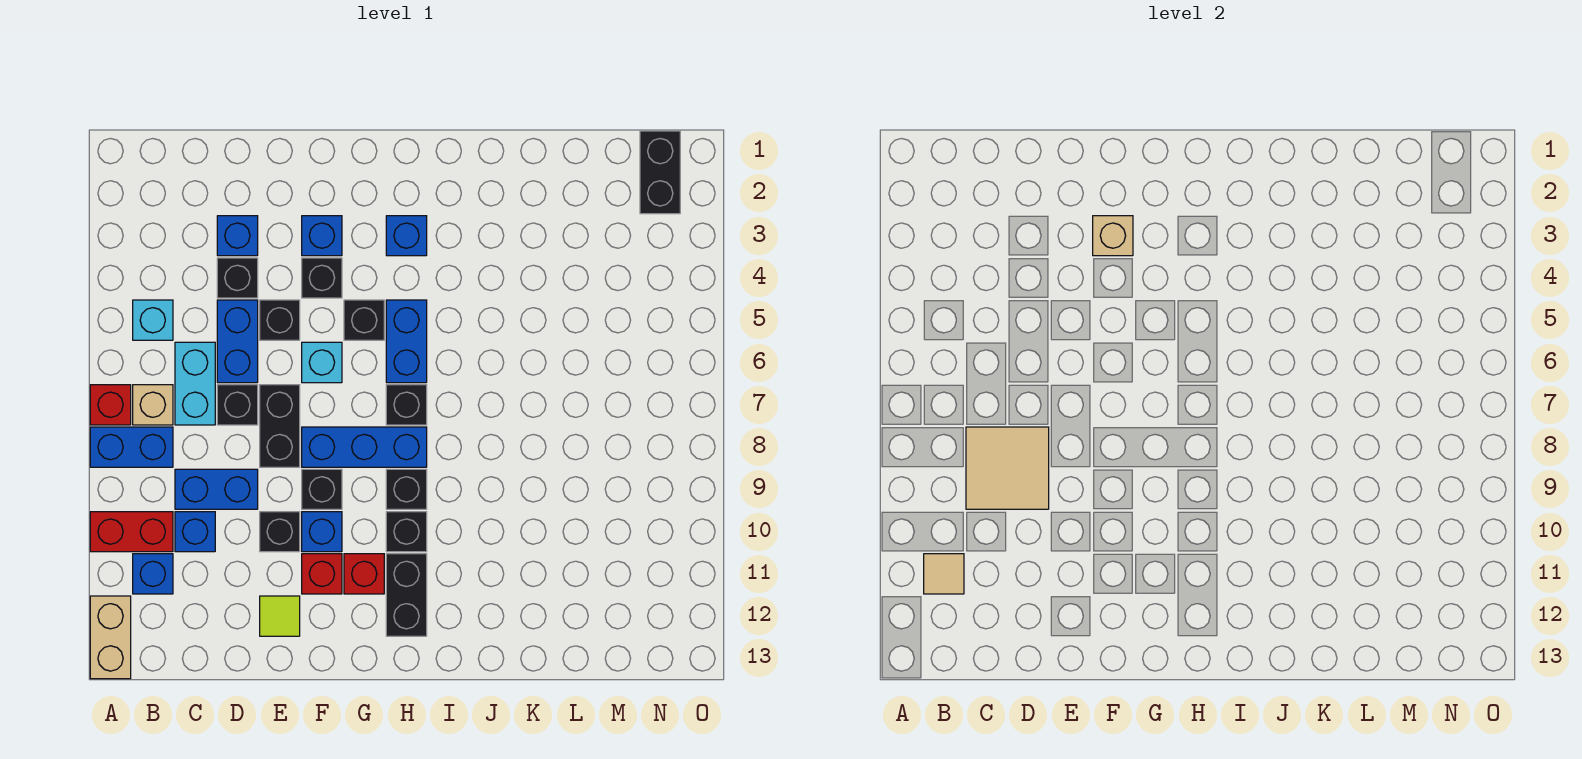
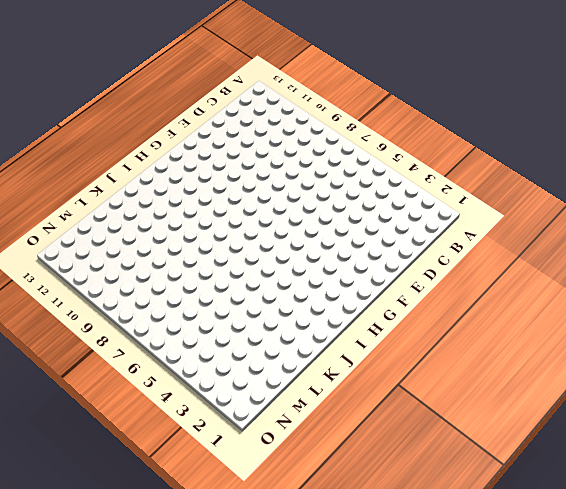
none -> red 1x1 brick [90,385,131,425]
none -> blue 1x2 brick [90,427,173,467]
none -> red 1x2 brick [90,512,173,552]
none -> tan 1x2 brick [90,596,131,679]

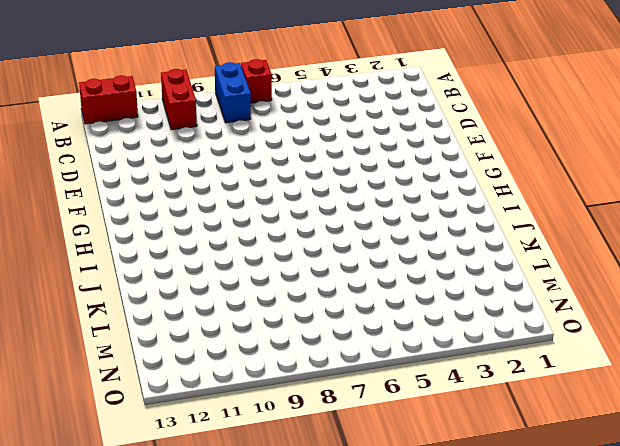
red 1x2 brick [79,75,138,124] -> tan 1x2 brick [90,596,131,679]
none -> cyan 1x1 brick [133,300,173,340]
none -> tan 1x1 brick [133,385,173,425]
none -> blue 1x1 brick [133,554,173,594]
none -> cyan 1x2 brick [175,342,215,425]

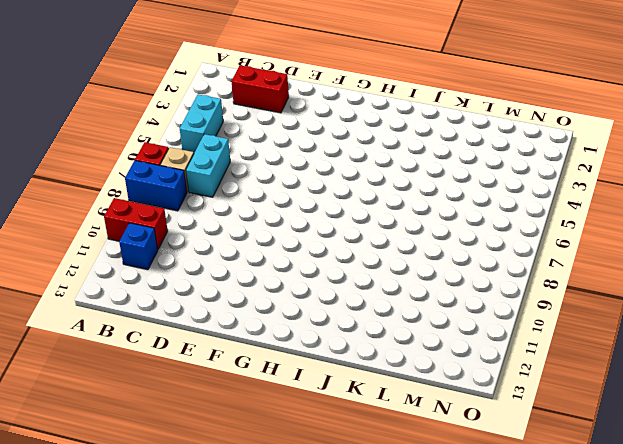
cyan 1x2 brick [180,94,223,153] -> cyan 1x1 brick [133,300,173,340]
red 1x2 brick [231,65,289,113] -> none
none -> tan 1x2 brick [90,596,131,679]
none -> blue 1x2 brick [175,469,258,509]
none -> blue 1x1 brick [175,512,215,552]
none -> blue 1x1 brick [217,216,258,256]

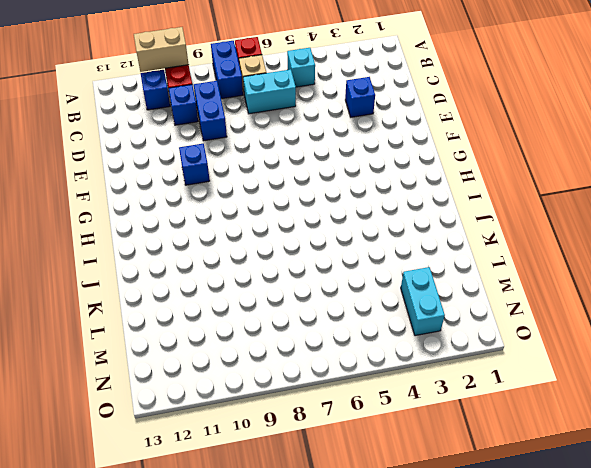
tan 1x2 brick [134,27,189,72] -> tan 1x2 brick moved to [90,596,131,679]
cyan 1x2 brick [401,267,445,336] -> none
none -> black 1x1 brick [217,258,258,298]
none -> blue 1x2 brick [217,300,258,383]
none -> black 1x1 brick [217,385,258,425]
none -> black 1x1 brick [260,300,300,340]

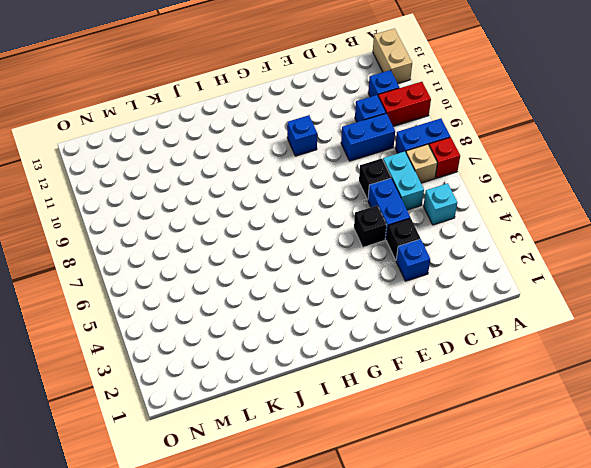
none -> black 1x2 brick [260,385,300,467]
none -> black 1x1 brick [260,512,300,552]
none -> lime 1x1 tile [260,596,300,636]
none -> blue 1x1 brick [302,216,342,256]

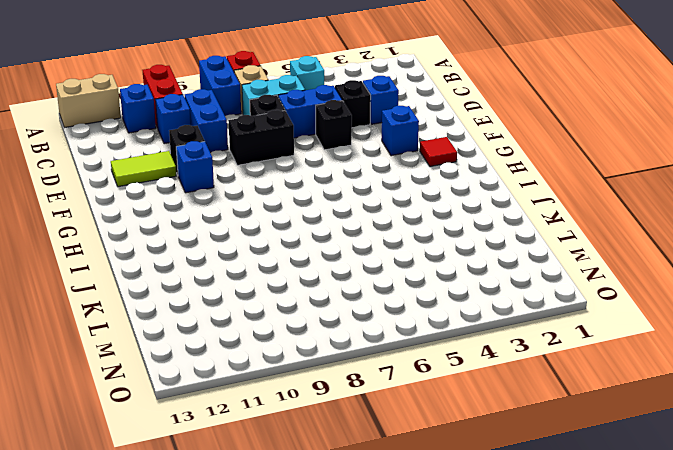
lime 1x2 tile [111,151,176,187] -> lime 1x1 tile [260,596,300,636]
red 1x1 tile [420,137,457,167] -> none
none -> black 1x1 brick [302,258,342,298]
none -> cyan 1x1 brick [302,342,342,383]
none -> blue 1x3 brick [302,427,427,467]
none -> black 1x1 brick [302,469,342,509]

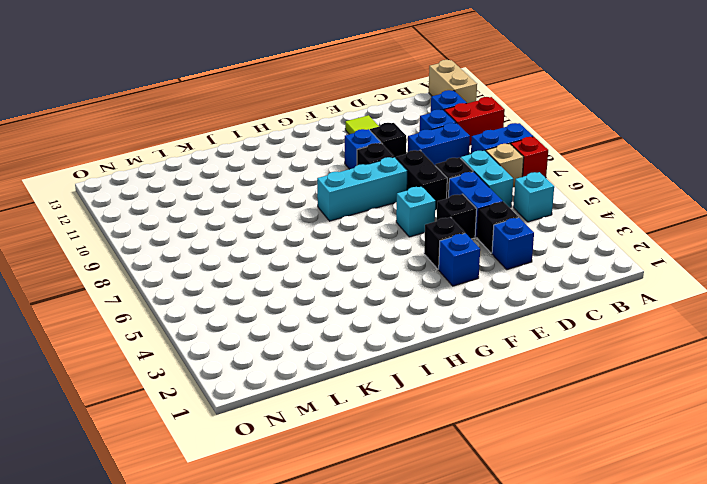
cyan 1x3 brick [317,157,407,221] -> blue 1x3 brick [302,427,427,467]
none -> red 1x1 brick [302,554,342,594]
none -> black 1x1 brick [344,300,384,340]
none -> red 1x1 brick [344,554,384,594]
none -> blue 1x1 brick [386,216,427,256]

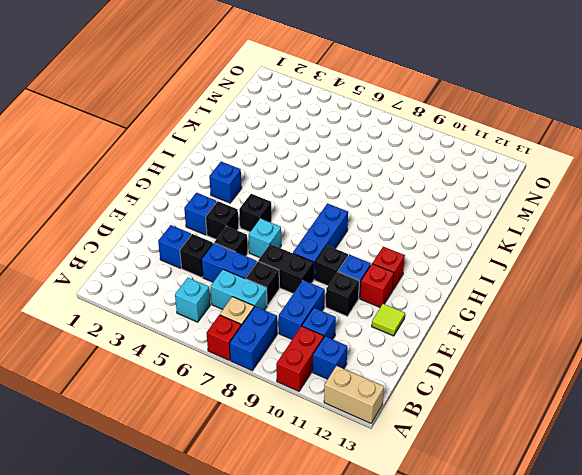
none -> blue 1x2 brick [386,300,427,383]
none -> black 1x1 brick [386,385,427,425]
none -> black 1x1 brick [386,469,427,509]
none -> black 1x1 brick [386,512,427,552]

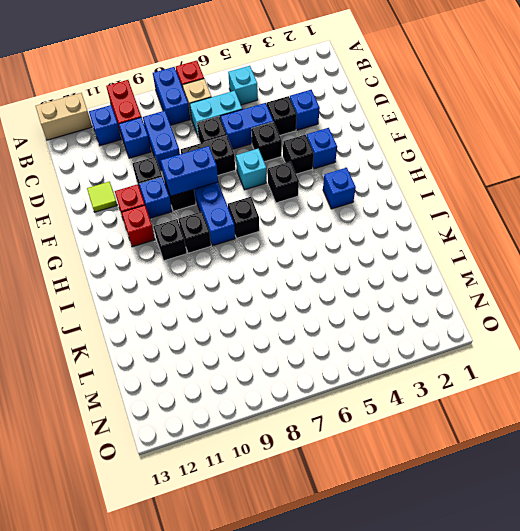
blue 1x2 brick [161,146,218,196] -> blue 1x2 brick moved to [386,300,427,383]
none -> black 1x2 brick [386,554,427,636]
none -> black 1x2 brick [640,131,680,214]
none -> tan 1x1 tile [924,554,964,594]
none -> tan 2x2 tile [966,427,1049,509]

